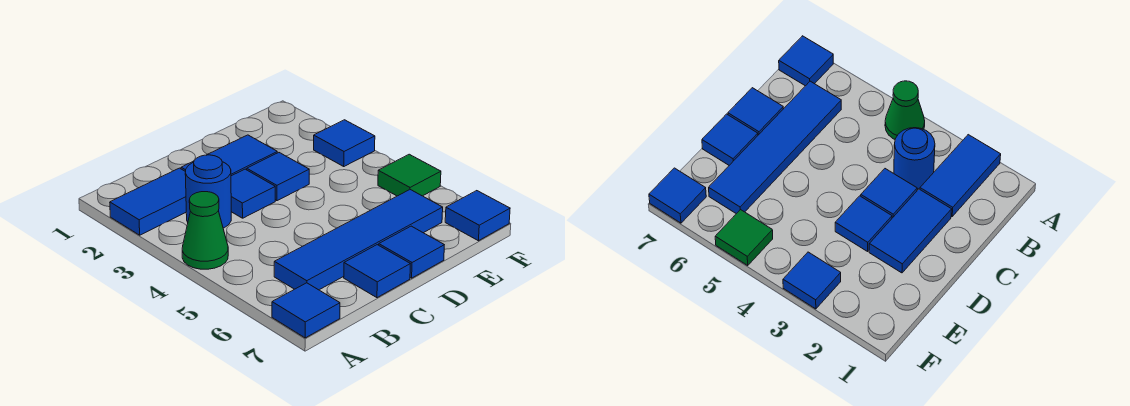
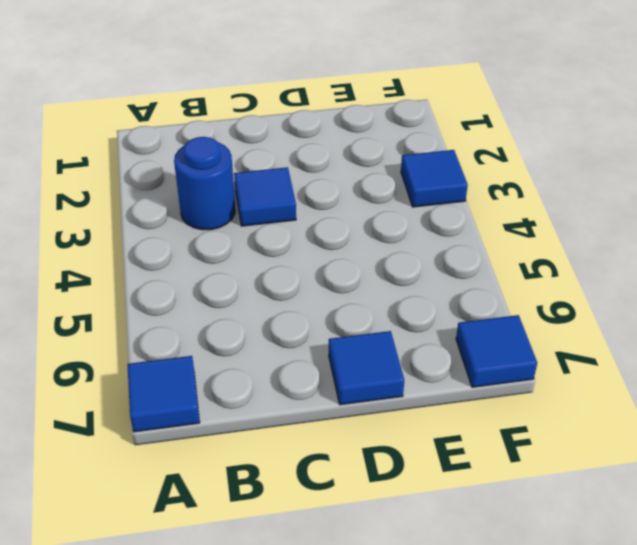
none -> blue 1x2 tile [110,168,186,235]
none -> green 1x1 cone [182,192,228,269]
none -> blue 1x4 tile [274,190,443,290]

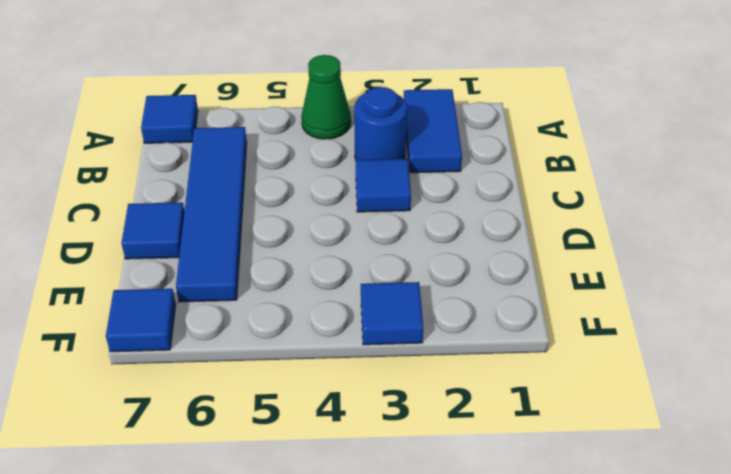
none -> blue 1x2 tile [181,135,277,176]
none -> blue 1x1 tile [344,245,410,298]
none -> blue 1x1 tile [247,153,309,201]

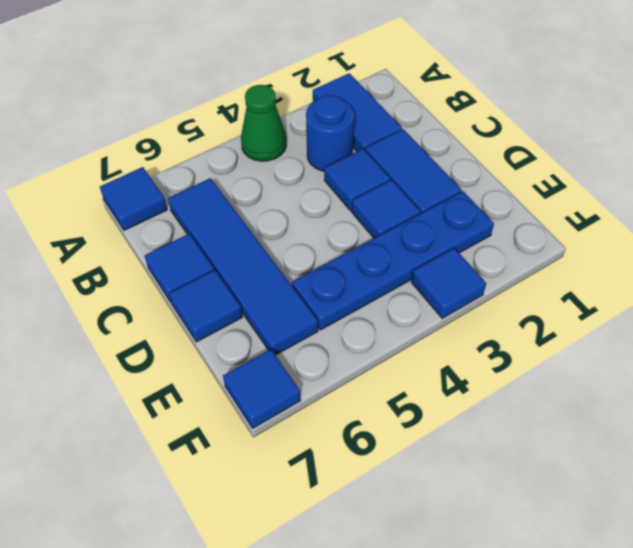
blue 1x4 plate [292,191,494,330] -> none
none -> green 1x1 tile [378,154,441,196]

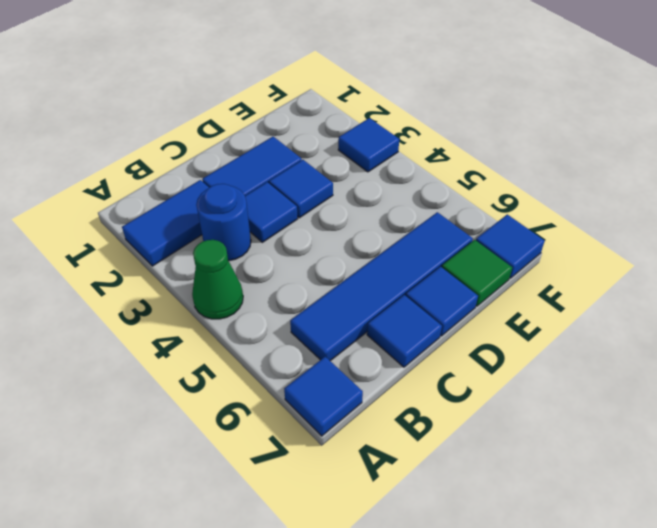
green 1x1 tile [442,240,512,306] -> green 1x1 tile moved to [378,154,441,196]

